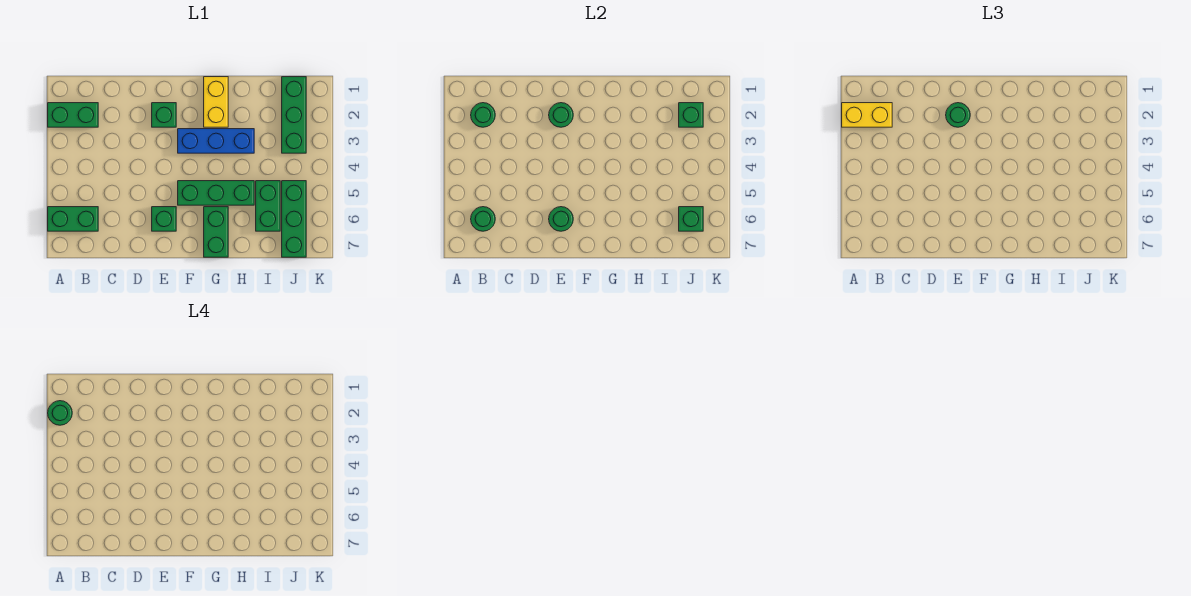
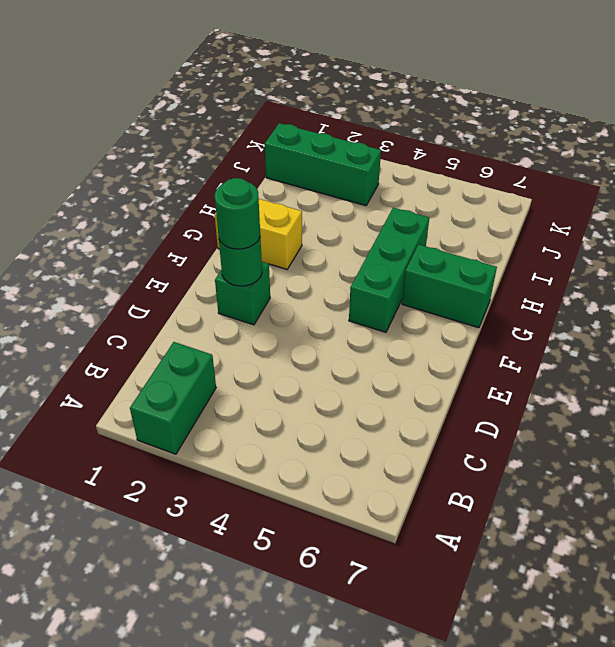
none -> green 1x2 brick [48,207,98,231]
none -> green 1x1 brick [152,207,176,231]
none -> blue 1x3 brick [178,129,254,153]

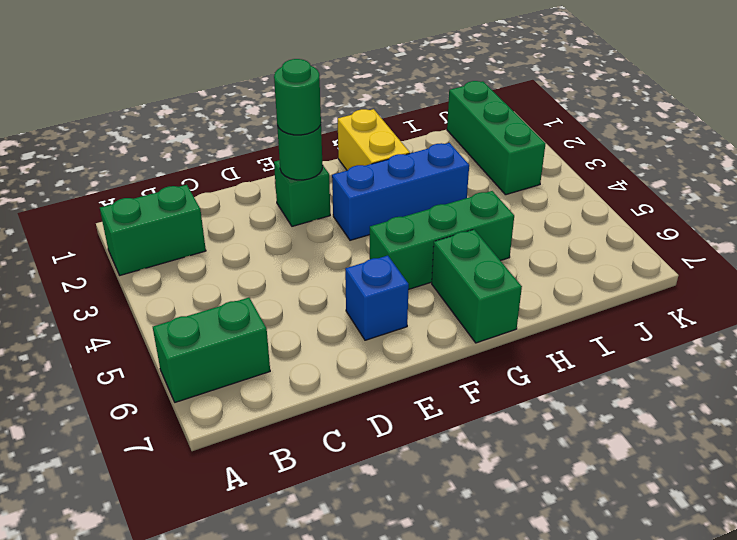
blue 1x1 brick [345,256,409,340] -> green 1x1 brick [152,207,176,231]
none -> green 1x2 brick [256,181,280,231]
none -> green 1x3 brick [282,181,306,257]
none -> green 1x1 round brick [471,103,495,127]

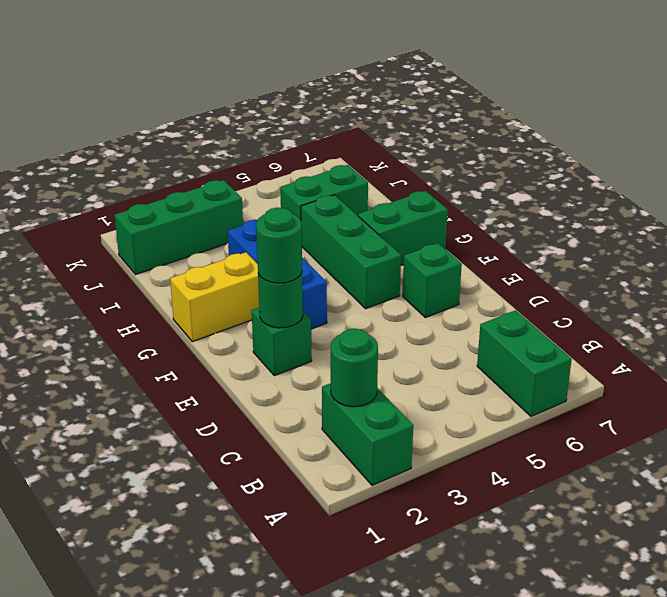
none -> green 1x3 brick [282,181,306,257]
none -> green 1x1 round brick [471,207,495,231]
none -> green 1x1 round brick [549,207,573,231]

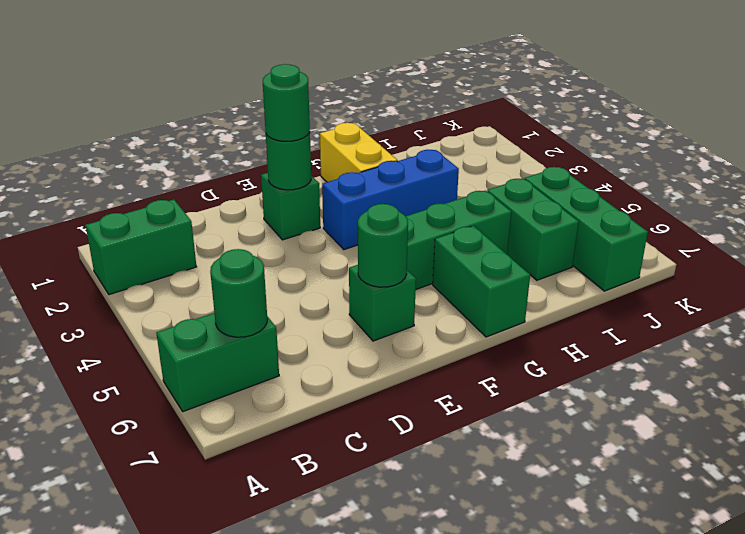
none -> green 1x3 brick [282,77,306,153]
none -> green 1x1 round brick [471,103,495,127]
none -> green 1x1 brick [679,103,703,127]

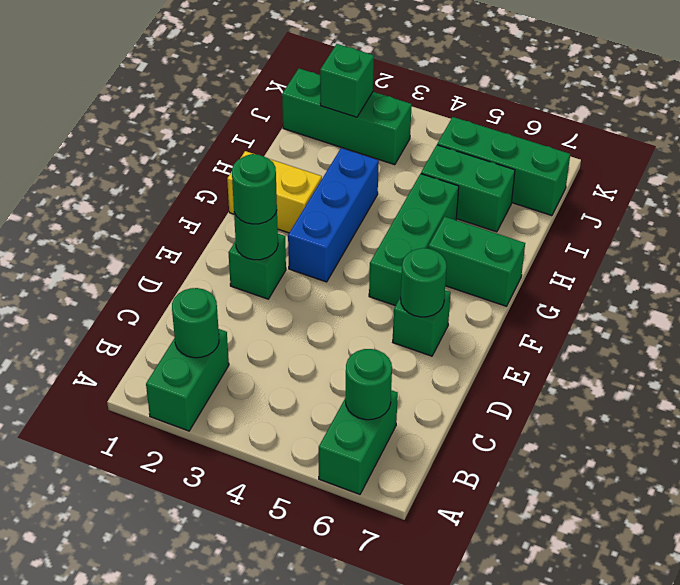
none -> green 1x1 brick [679,207,703,231]
none -> yellow 1x2 brick [842,103,892,127]
none -> green 1x1 round brick [48,401,72,425]

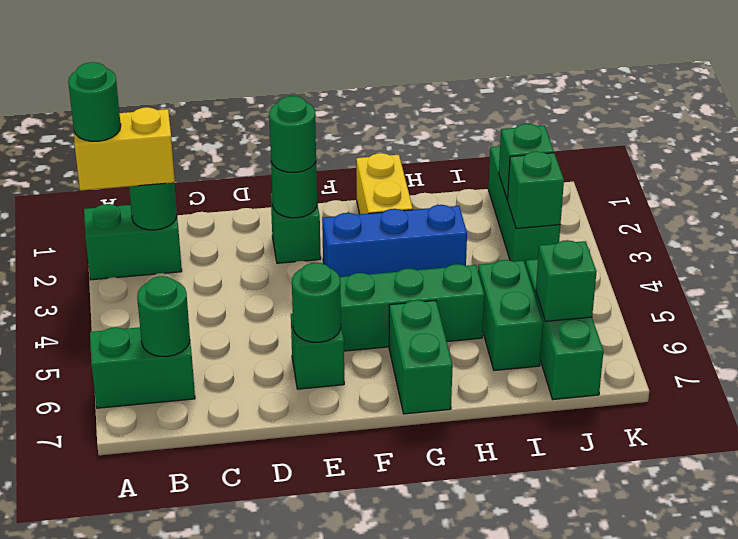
green 1x1 brick [508,151,564,228] -> none

